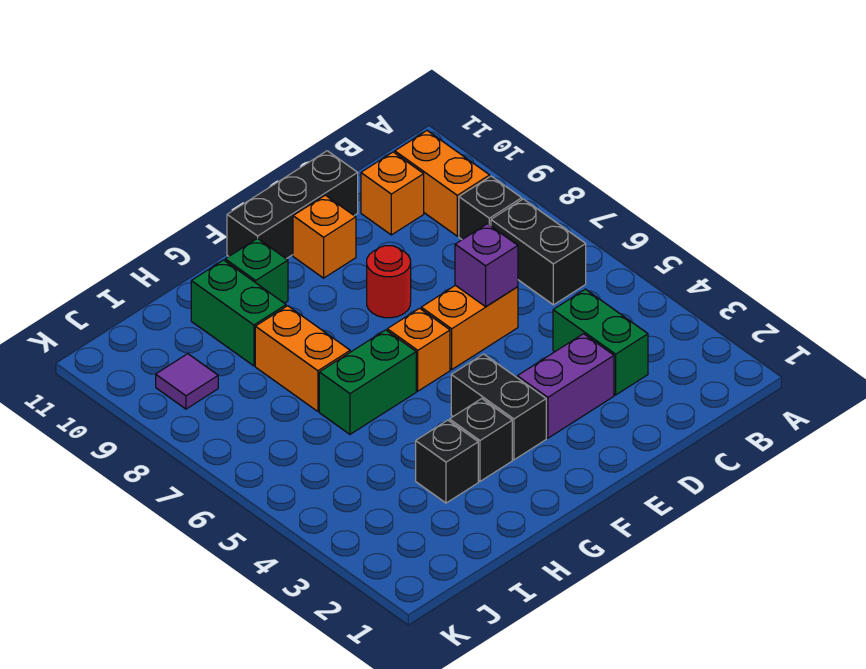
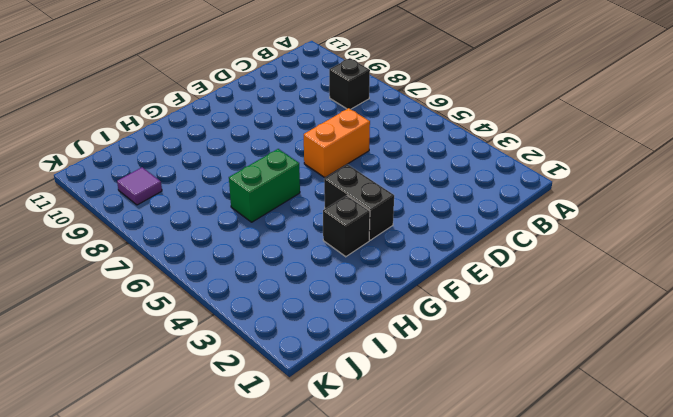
none -> black 1x2 brick [491,199,586,305]
none -> orange 1x2 brick [395,131,490,236]
none -> green 1x2 brick [553,289,648,395]

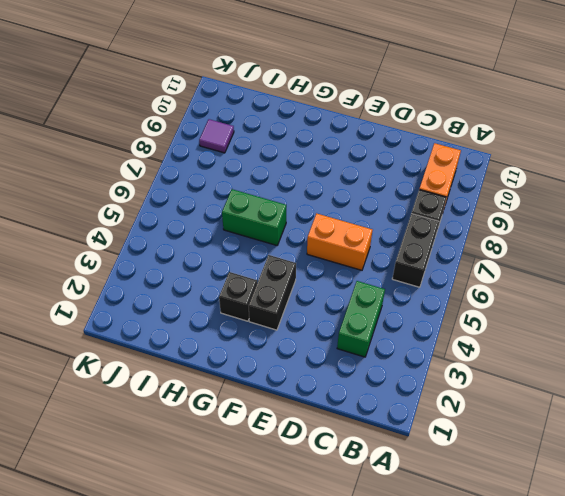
none -> orange 1x1 brick [361,152,424,235]
none -> purple 1x2 brick [517,334,614,438]
none -> black 1x3 brick [227,151,358,259]

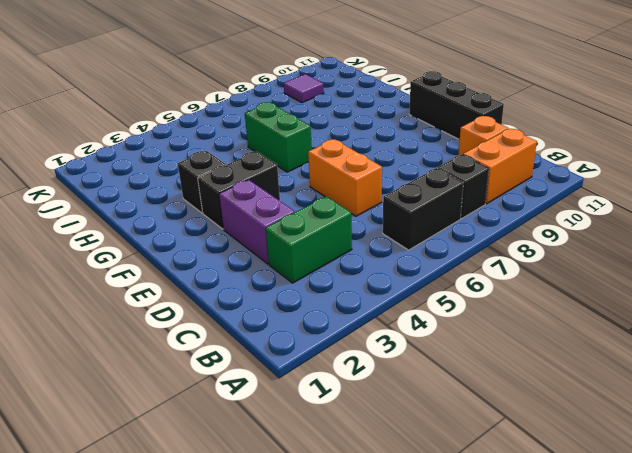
none -> red 1x1 round brick [367,246,411,318]
none -> orange 1x1 brick [293,195,356,278]
none -> orange 1x1 brick [387,308,450,391]

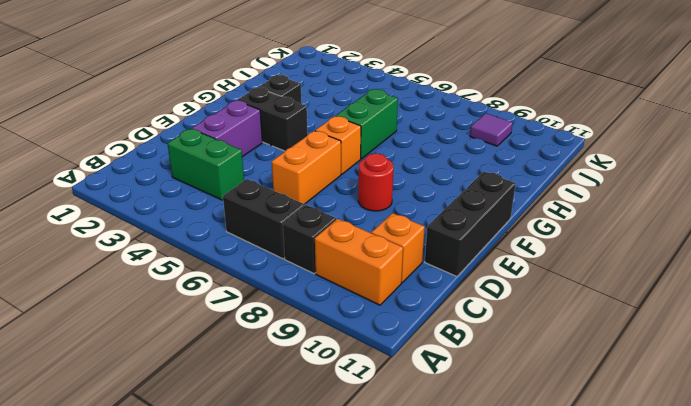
none -> orange 1x1 brick [293,195,356,278]
none -> green 1x1 brick [225,238,288,303]
none -> black 1x1 brick [416,420,478,503]

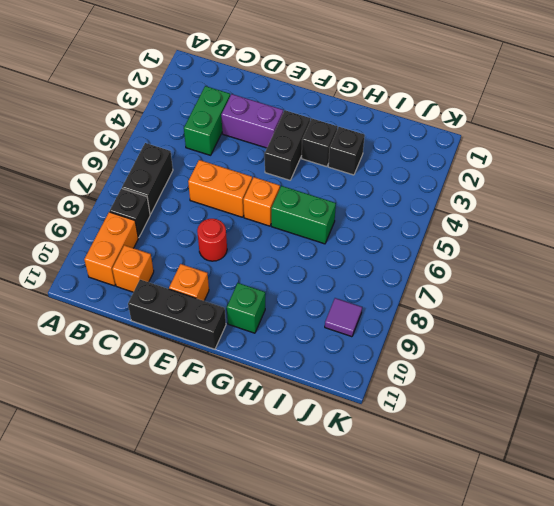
none -> orange 1x2 brick [255,306,350,411]
none -> green 1x2 brick [191,260,286,366]
none -> purple 1x1 brick [455,224,518,307]

